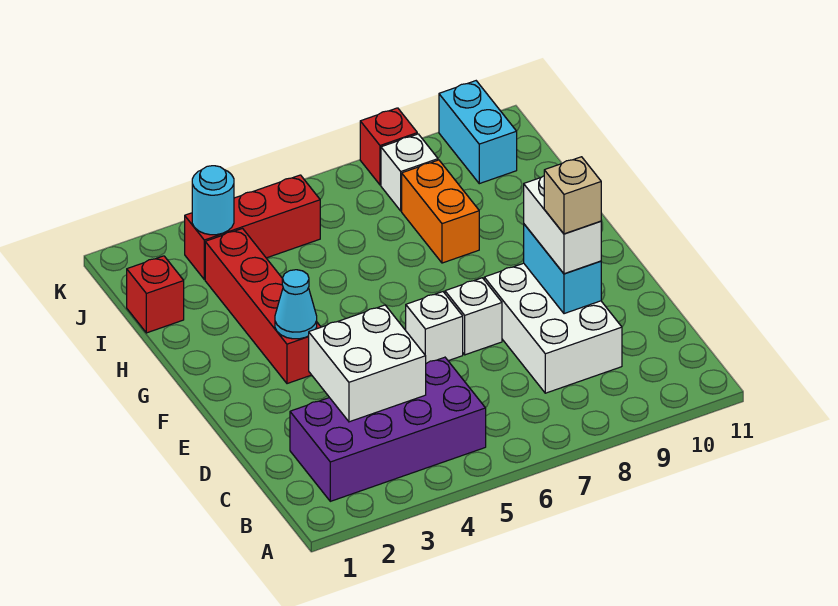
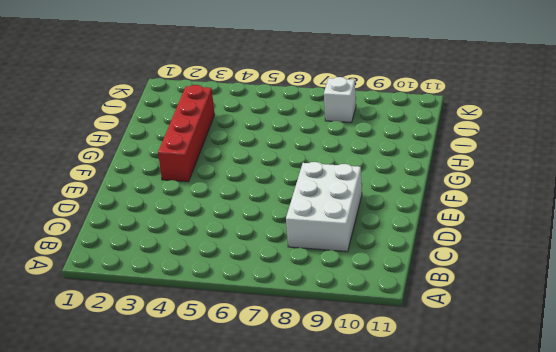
none -> purple 2x4 brick [290,357,486,501]
none -> white 1x1 brick [406,292,463,363]
none -> white 1x1 brick [445,278,502,355]

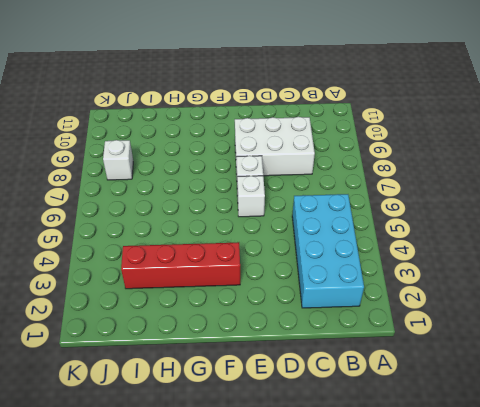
cyan 2x4 brick [292,194,364,308] -> purple 2x4 brick [290,357,486,501]
none -> orange 1x2 brick [402,160,479,263]
none -> red 1x1 brick [127,256,184,333]
none -> red 1x3 brick [185,175,320,279]

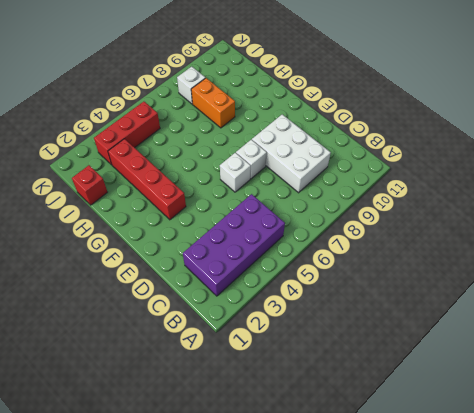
none -> cyan 1x2 brick [439,81,517,184]
none -> red 1x1 brick [360,108,417,185]
none -> white 2x2 brick [309,305,426,422]

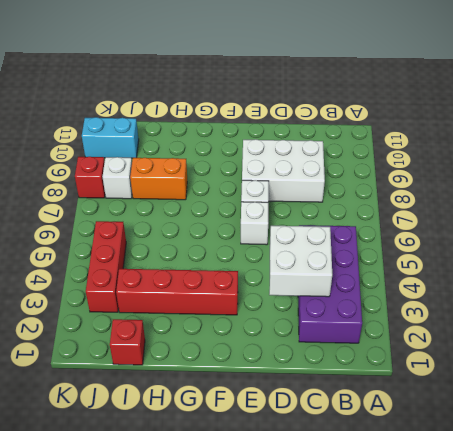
none -> cyan 1x2 brick [524,224,601,314]
none -> cyan 1x1 cone [275,270,317,339]
none -> cyan 1x1 round brick [192,166,234,235]

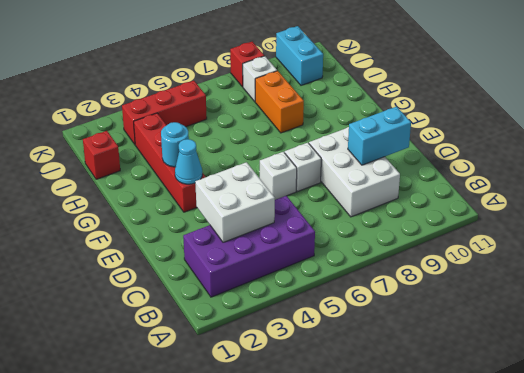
cyan 1x2 brick [348,107,411,165] -> cyan 1x2 brick turned to [524,224,601,314]
cyan 1x1 round brick [161,122,189,167] -> cyan 1x1 round brick moved to [192,166,234,235]
none -> white 1x2 brick [524,176,601,274]
none -> tan 1x1 brick [544,157,601,234]

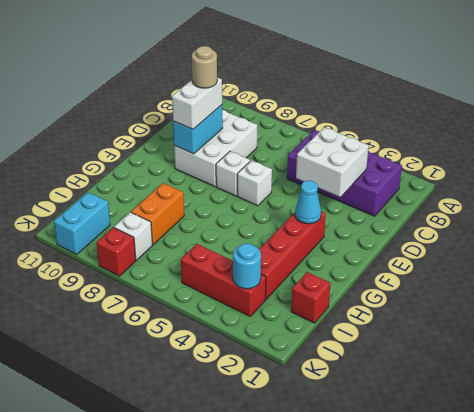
tan 1x1 round brick [192,46,217,88] -> tan 1x1 brick [544,157,601,234]

